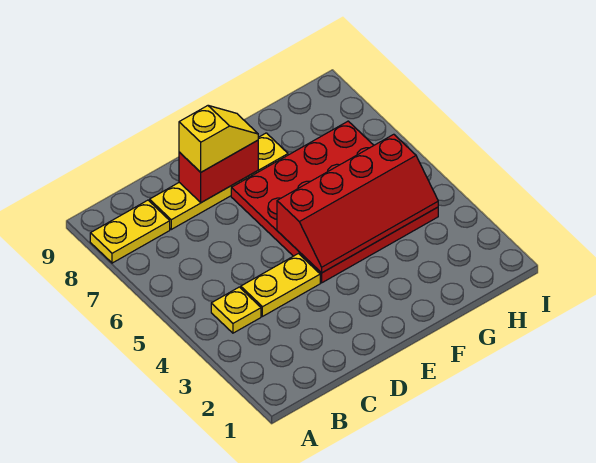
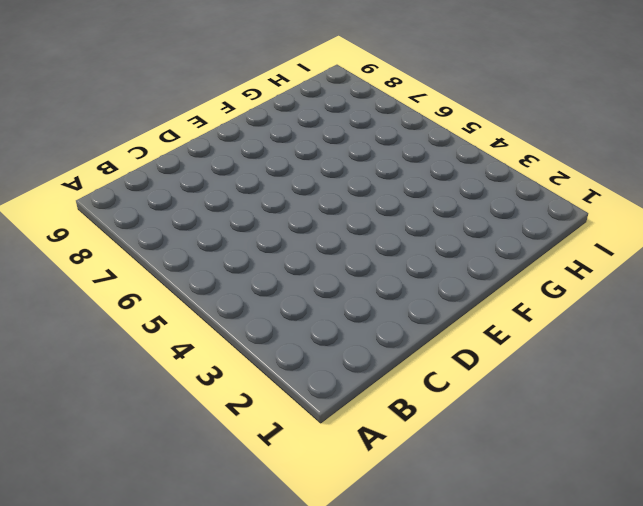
none -> yellow 1x2 plate [90,200,170,263]
none -> yellow 1x1 plate [211,287,261,333]

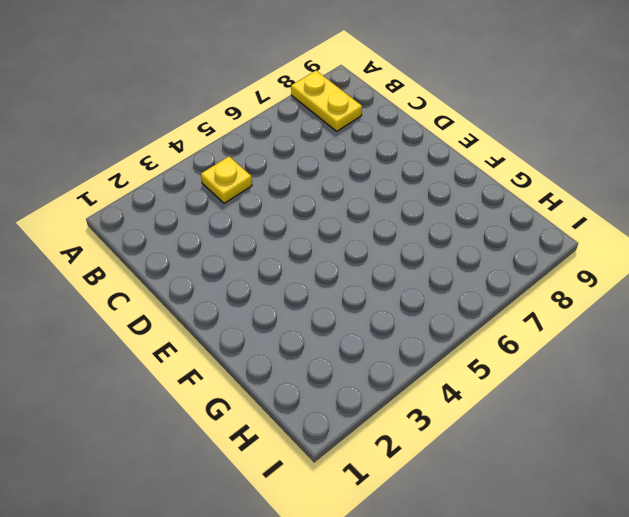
none -> yellow 1x2 plate [241,254,320,316]
none -> yellow 1x4 plate [150,133,288,229]

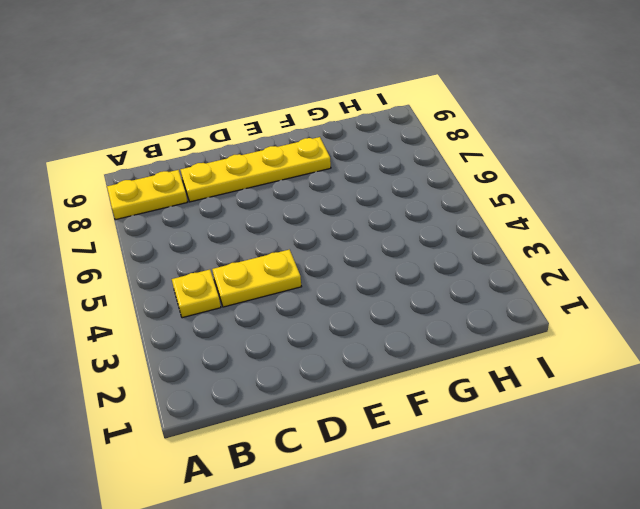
none -> red 4x4 plate [231,121,438,283]
none -> red 1x2 brick [179,140,258,203]

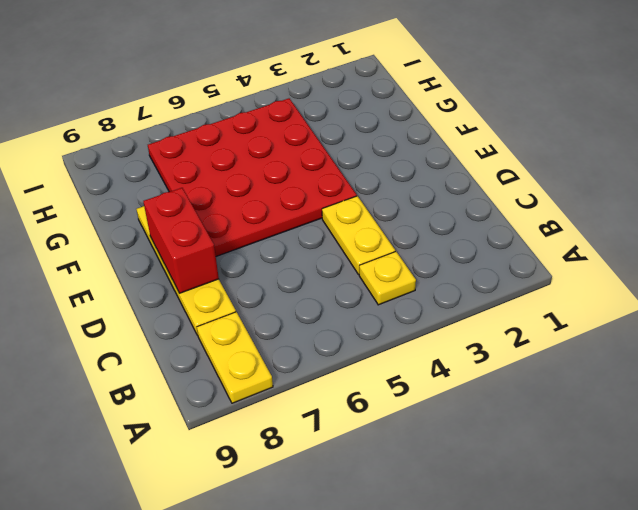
none -> red 2x4 slope [277,134,438,273]
none -> yellow 1x2 slope [179,105,258,172]

